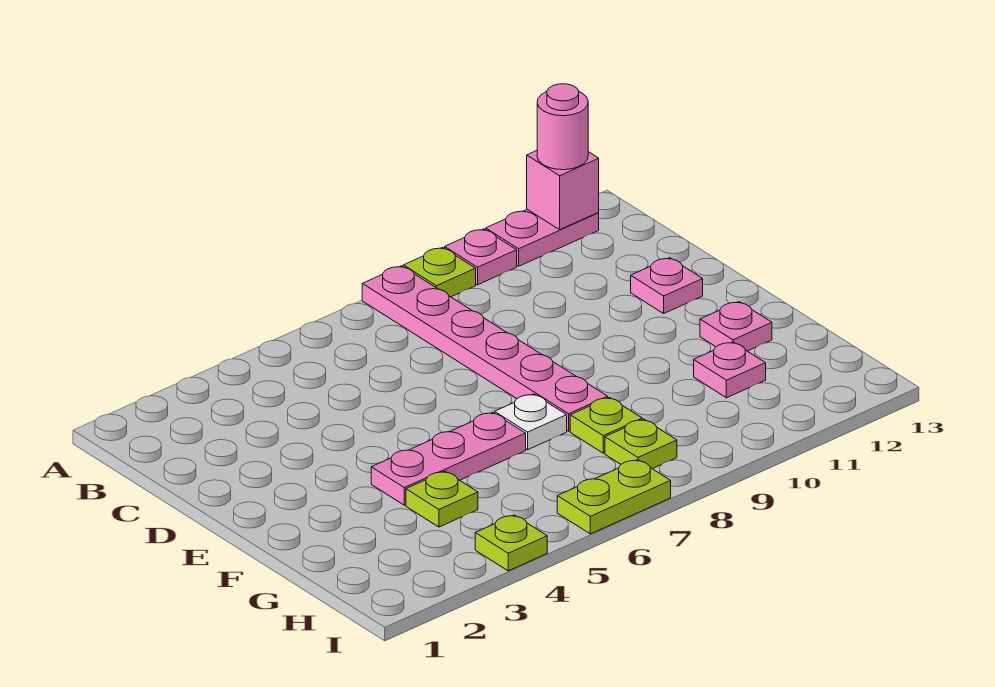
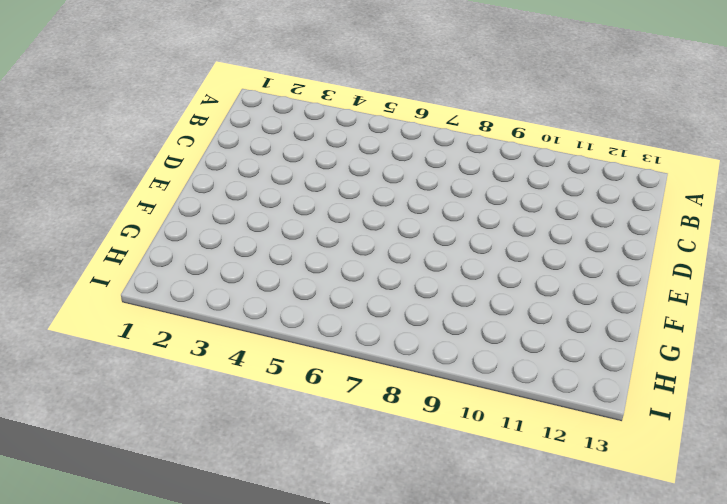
none -> pink 1x6 plate [362,266,608,431]
none -> lime 1x1 plate [403,248,476,297]
none -> pink 1x1 plate [445,229,517,285]

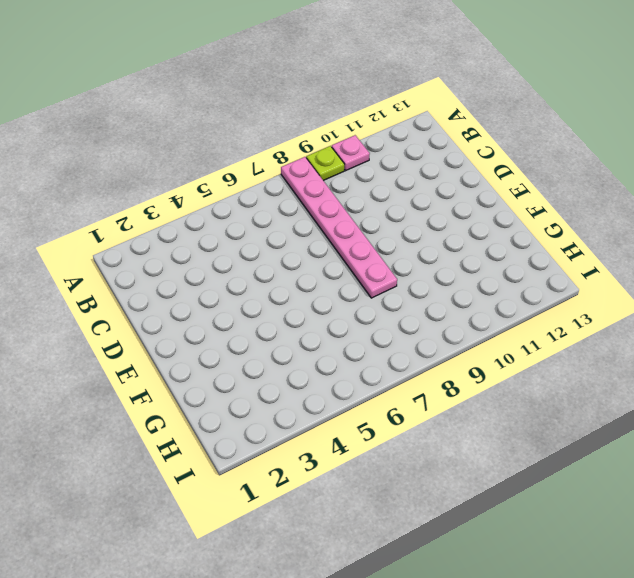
none -> pink 1x2 plate [486,209,599,266]
none -> pink 1x1 plate [631,258,703,313]
none -> pink 1x3 plate [371,412,526,505]

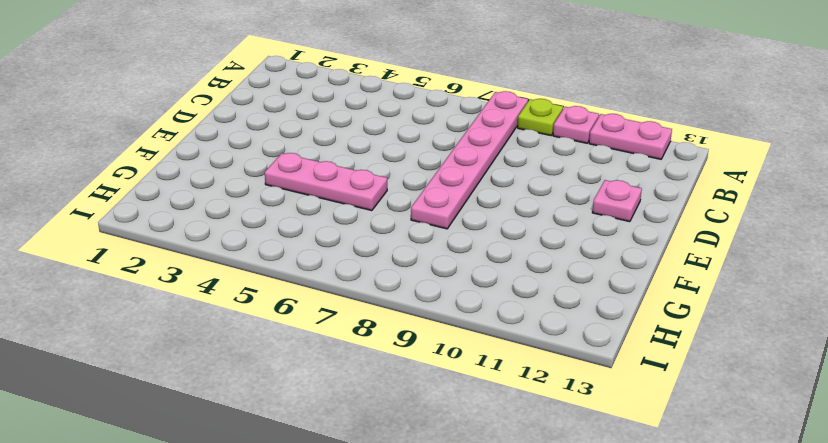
none -> white 1x1 plate [495,394,567,450]
none -> pink 1x1 plate [700,302,772,351]
none -> lime 1x1 plate [406,471,478,527]

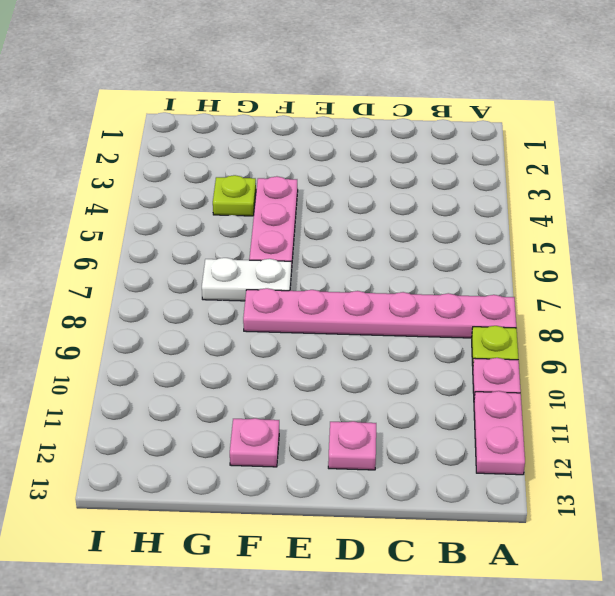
white 1x2 plate [202,258,291,301] -> white 1x1 plate [495,394,567,450]
none -> lime 1x1 plate [570,397,642,453]
none -> pink 1x1 plate [694,342,766,398]
none -> lime 1x1 plate [605,419,677,469]

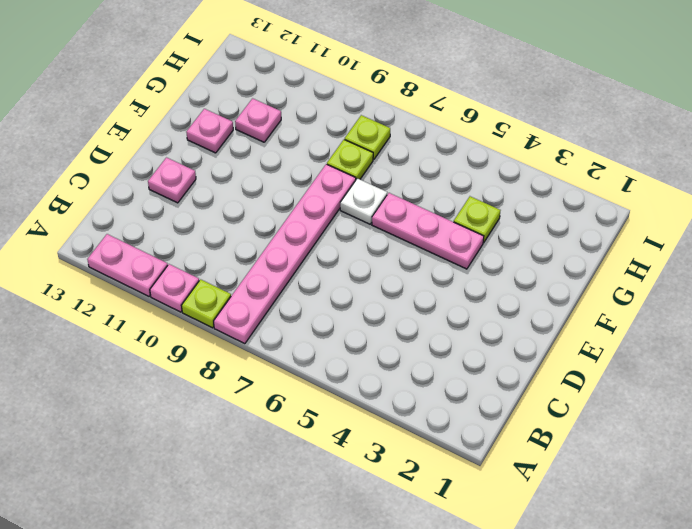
none -> lime 1x1 plate [475,515,547,571]
none -> lime 1x2 plate [557,460,671,534]
none -> pink 1x1 brick [527,151,599,230]

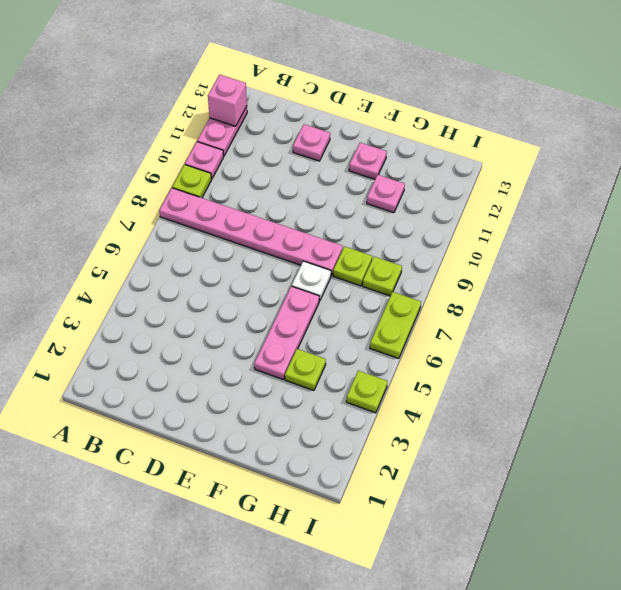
none -> pink 1x1 round brick [537,84,588,170]

